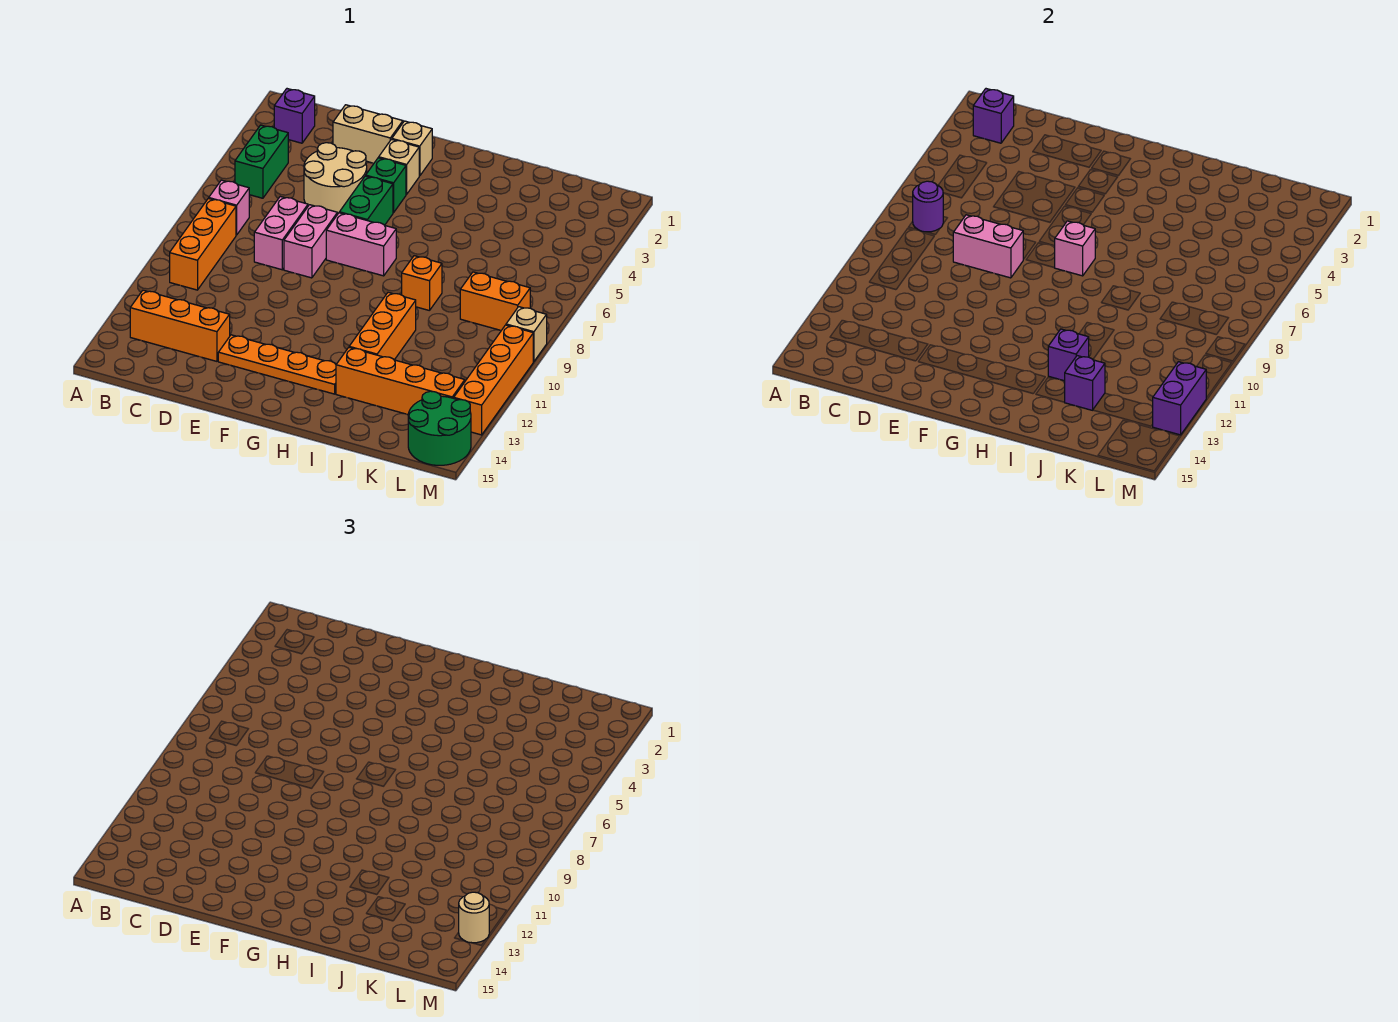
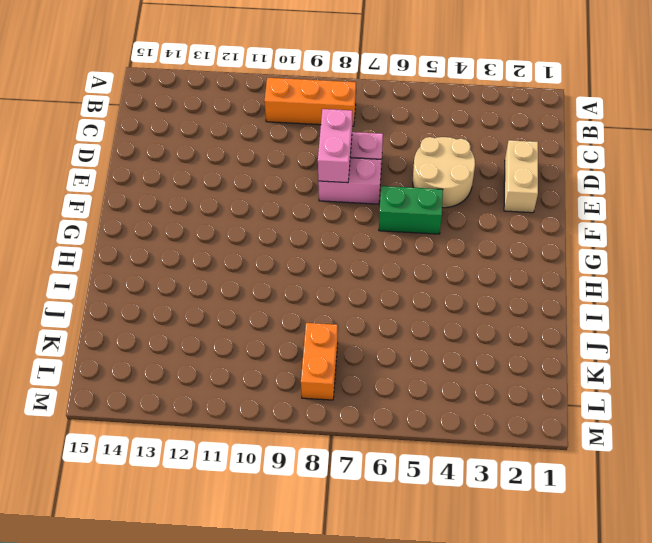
none -> purple 1x1 brick [274,89,315,143]
none -> green 1x2 brick [235,125,288,198]
none -> pink 1x1 brick [209,180,249,235]
none -> orange 1x3 brick [130,290,230,361]

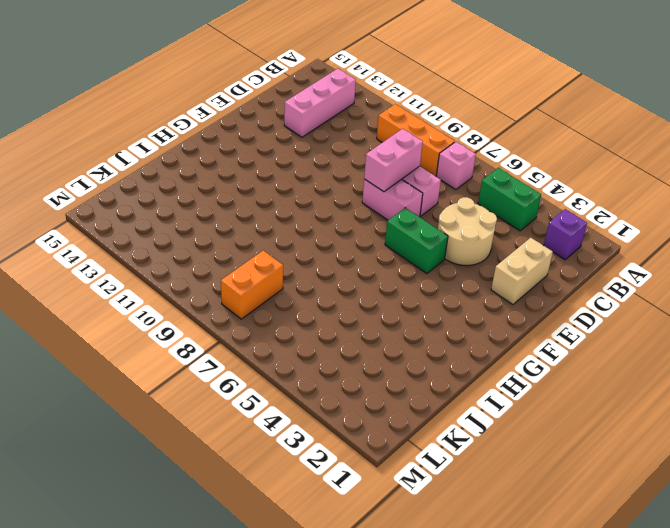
pink 1x3 brick [284,69,356,137] -> orange 1x3 brick [130,290,230,361]
none -> orange 1x4 plate [218,335,336,394]
none -> tan 1x1 brick [392,121,432,176]
none -> tan 1x1 brick [379,139,419,194]
none -> green 1x1 brick [366,158,406,213]

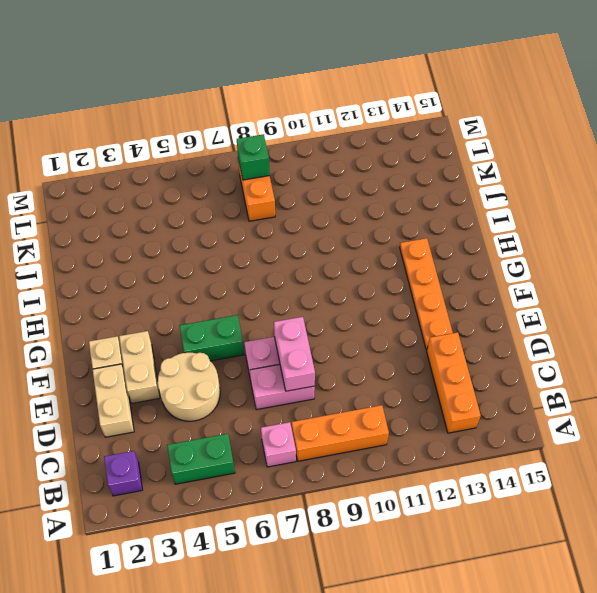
tan 1x2 brick [119,331,160,403] -> tan 1x1 brick [379,139,419,194]
green 1x1 brick [237,134,270,180] -> green 1x1 brick moved to [366,158,406,213]
none -> pink 1x2 brick [326,213,396,276]
none -> orange 1x1 brick [402,256,442,311]
none -> orange 1x3 brick [349,292,416,360]
none -> orange 1x4 brick [336,348,465,415]

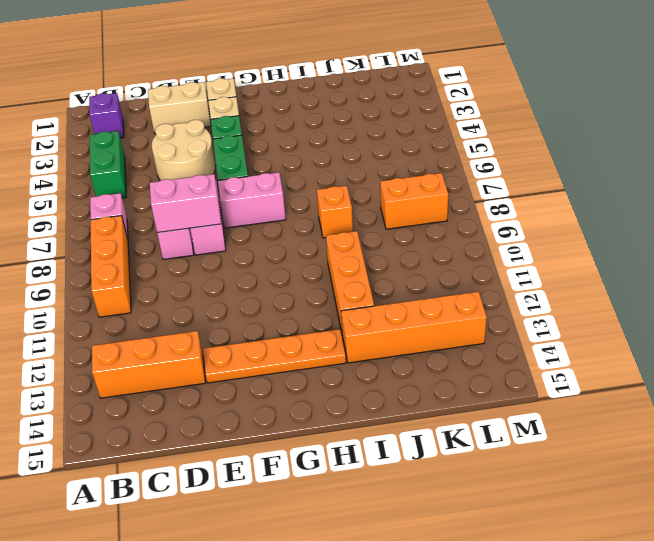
none -> green 2x2 round brick [408,391,471,465]
none -> tan 1x1 brick [506,307,547,362]
none -> orange 1x4 brick [454,325,533,435]
none -> purple 1x1 brick [973,89,1014,143]

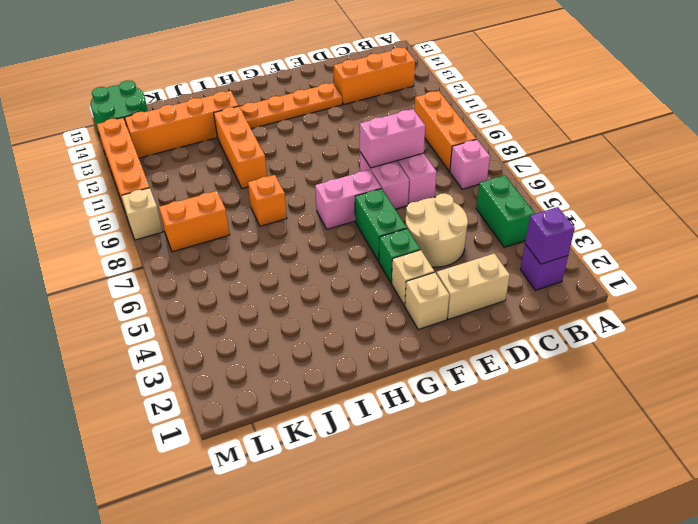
none -> purple 1x1 round brick [913,181,943,232]
none -> pink 1x1 brick [1055,221,1095,276]
none -> purple 1x1 brick [1048,329,1089,381]
none -> purple 1x1 brick [1065,356,1105,410]

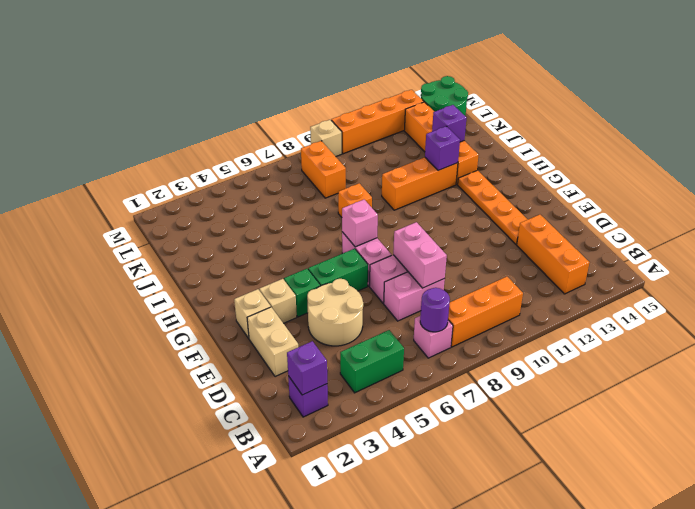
none -> purple 1x2 brick [1152,362,1206,435]
none -> tan 1x1 round brick [459,892,489,943]

